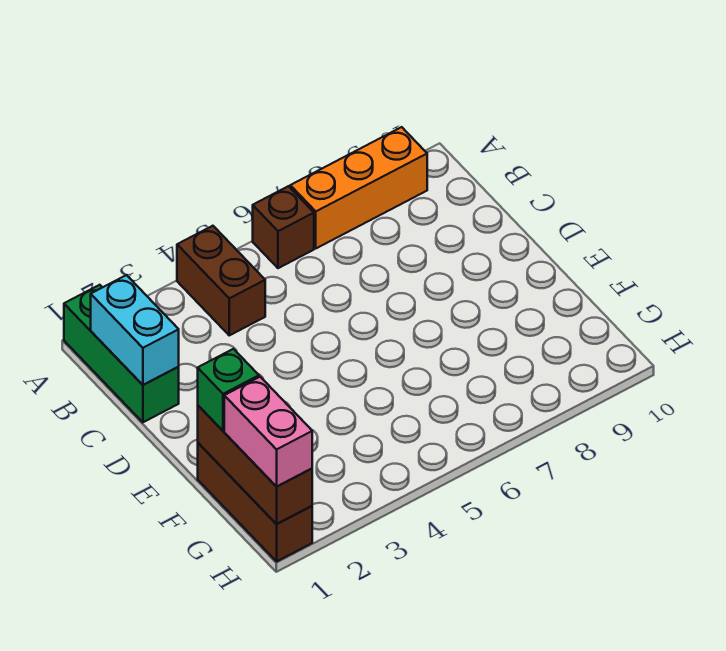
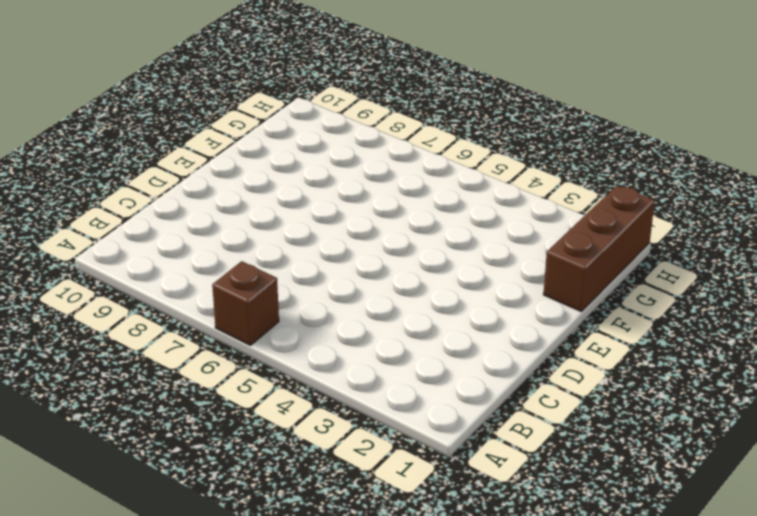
none -> green 1x3 brick [64,285,179,422]
none -> brown 1x2 brick [177,226,265,335]

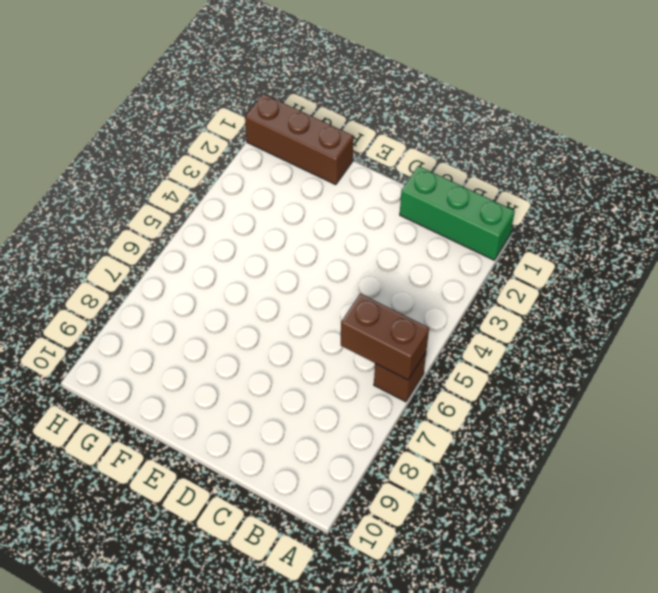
brown 1x2 brick [341,294,429,380] -> brown 1x2 brick moved to [177,226,265,335]
none -> orange 1x3 brick [290,127,427,248]
none -> cyan 1x2 brick [91,275,179,385]

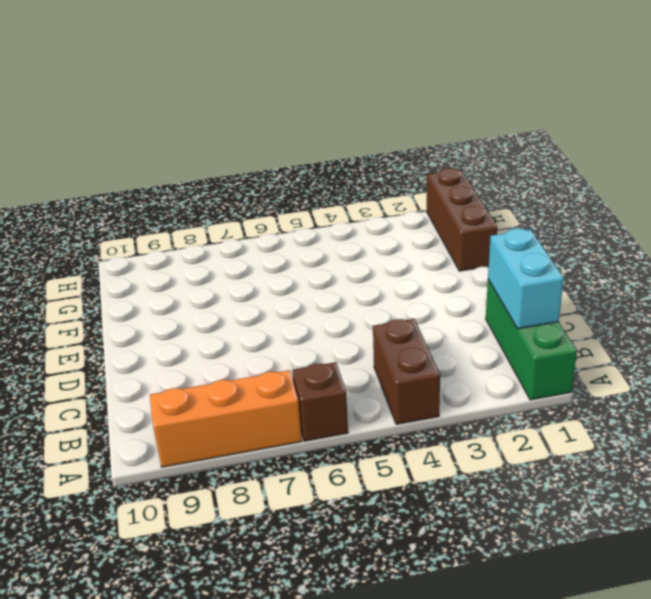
none -> brown 1x3 brick [198,406,312,524]
none -> green 1x1 brick [198,349,259,431]

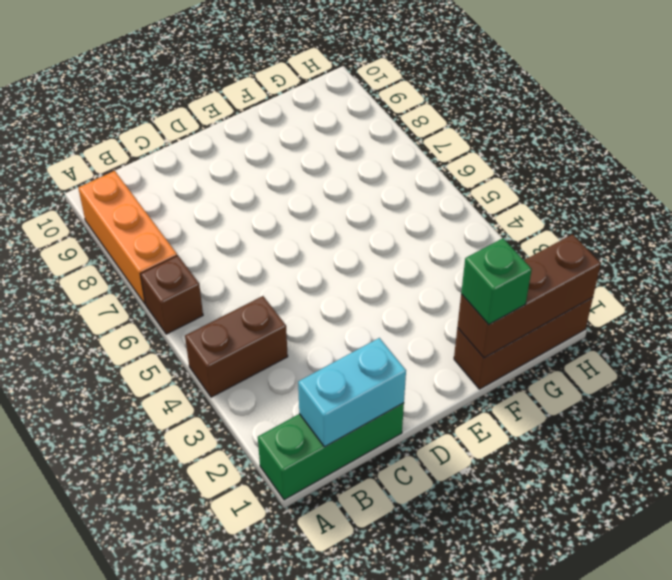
none -> pink 1x2 brick [224,377,312,487]

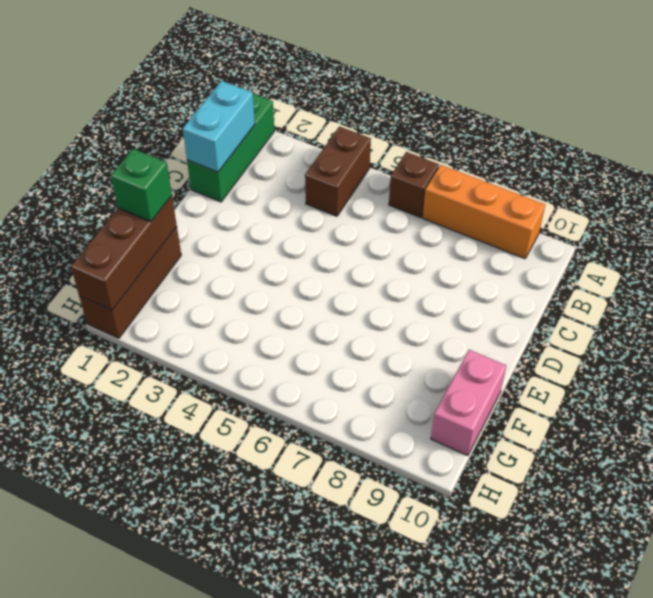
pink 1x2 brick [431,350,506,456] -> pink 1x2 brick moved to [224,377,312,487]

